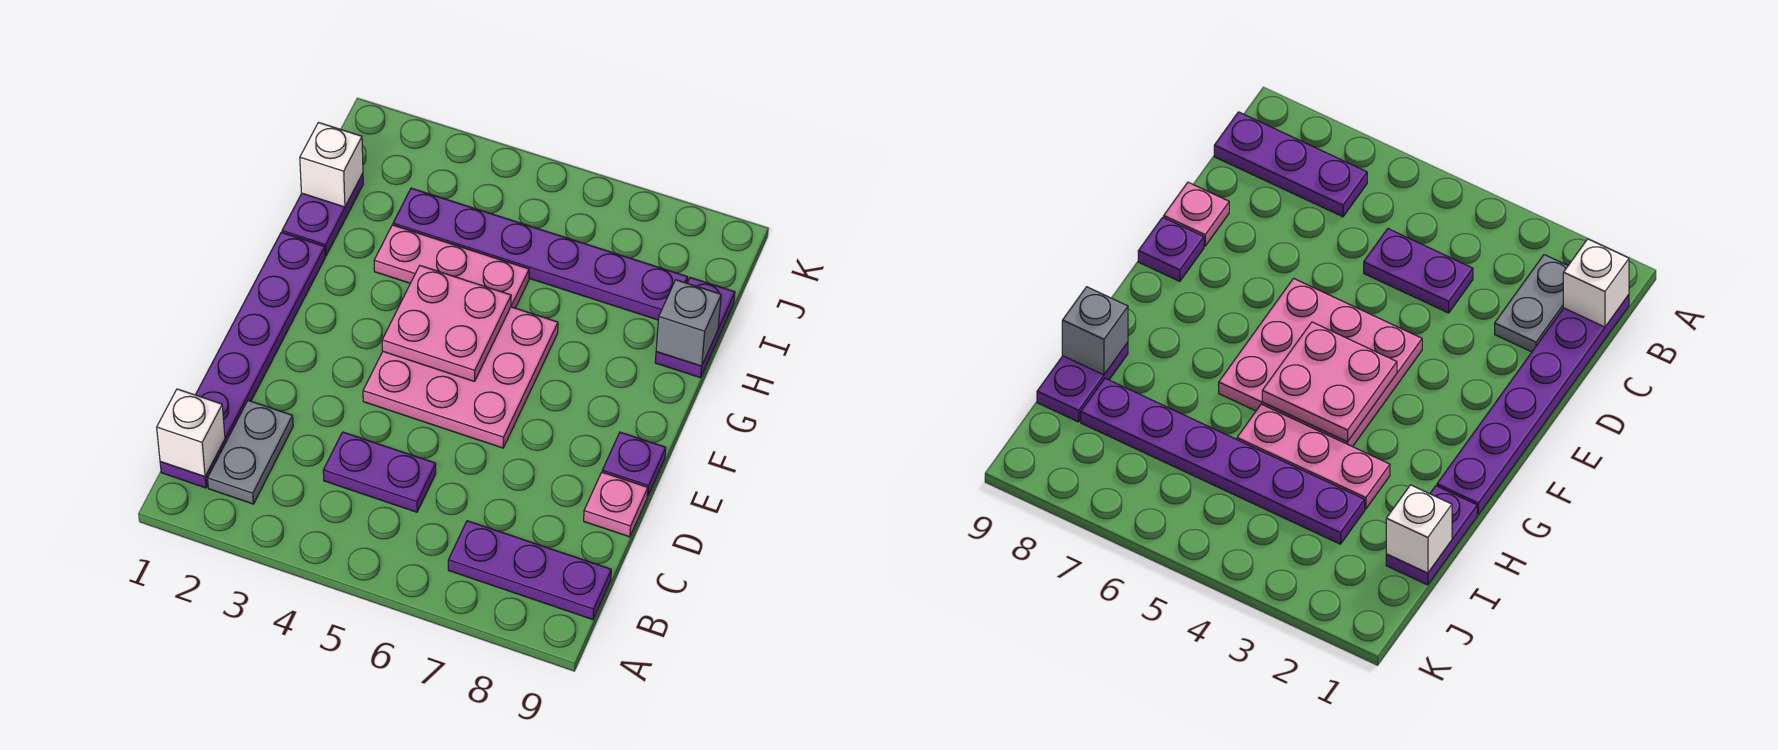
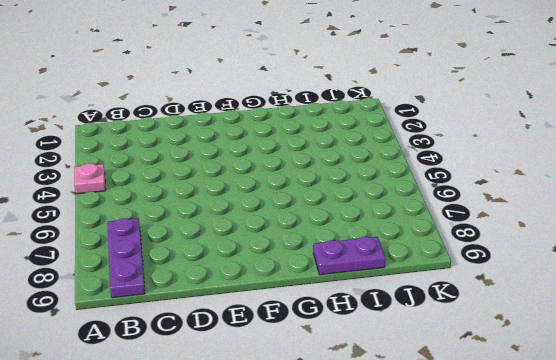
pink 1x1 plate [74,163,106,194] -> pink 1x1 plate moved to [584,472,648,537]
none -> purple 1x6 plate [160,232,325,488]
none -> grey 1x2 plate [208,400,293,504]
none -> purple 1x2 plate [323,432,436,512]

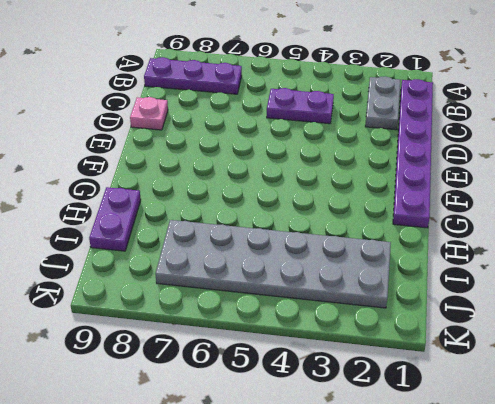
grey 2x6 plate [156,220,391,308] -> purple 1x6 plate [393,188,688,320]
none -> pink 3x3 plate [363,307,558,448]
none -> purple 1x1 plate [602,432,666,496]
none -> purple 1x2 plate [282,173,363,256]

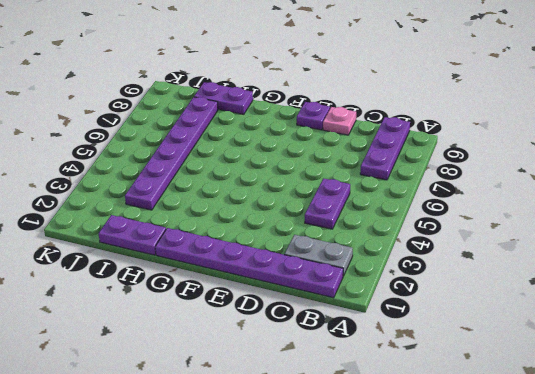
none -> pink 3x3 plate [363,307,558,448]
none -> pink 1x3 plate [374,225,529,308]
none -> white 1x1 brick [157,389,225,477]

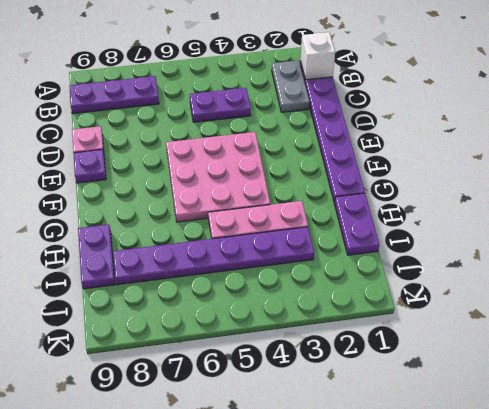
none -> pink 2x2 plate [382,266,511,382]
none -> grey 1x1 brick [656,280,721,366]
none -> white 1x1 brick [300,123,363,207]

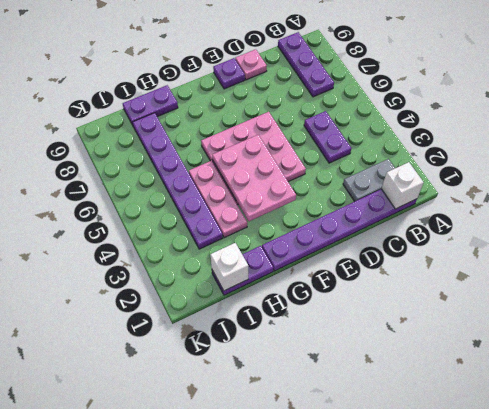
pink 2x3 plate [212,135,296,221] -> pink 2x2 plate [382,266,511,382]
none -> grey 1x1 brick [656,280,721,366]

